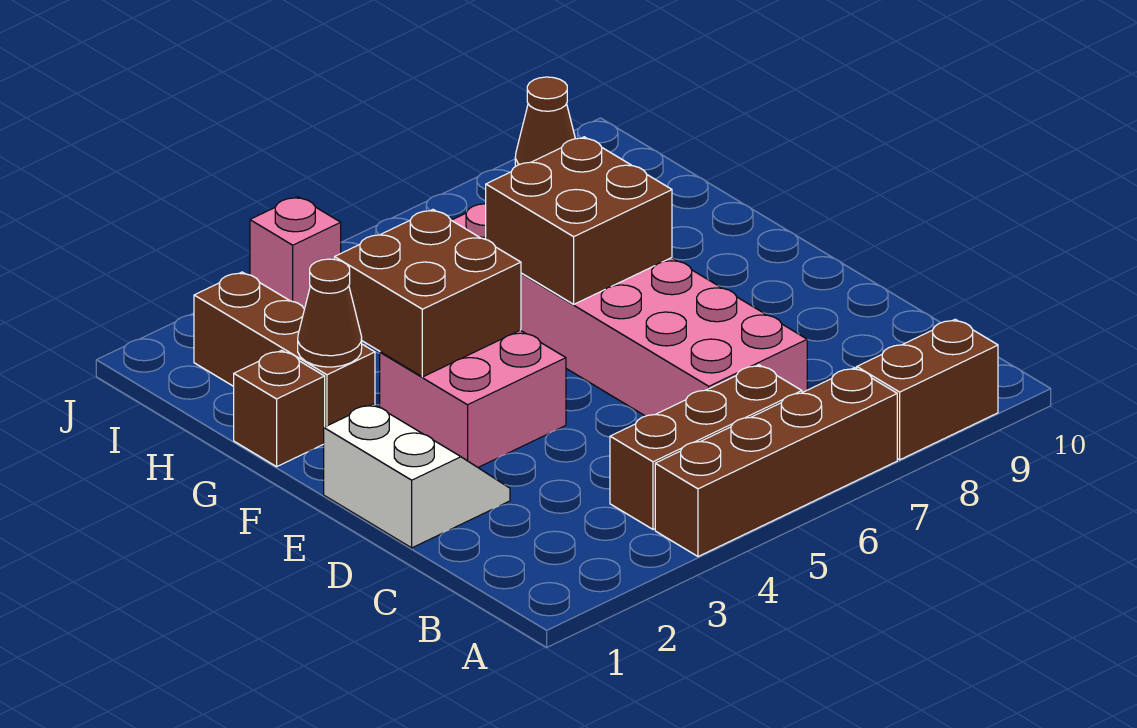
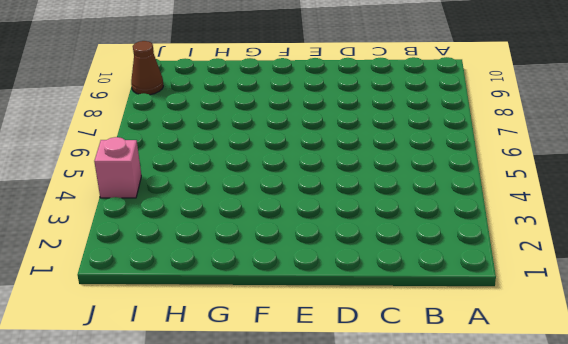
none -> brown 1x4 brick [655,368,897,557]
none -> brown 1x2 brick [857,319,998,460]
none -> brown 1x3 brick [610,365,802,529]

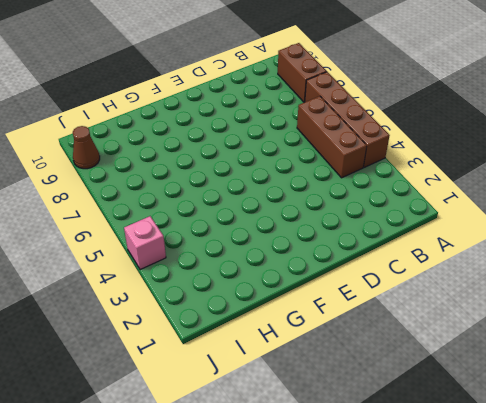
none -> pink 2x6 brick [452,204,807,416]
none -> white 2x2 slope [324,404,510,548]
none -> pink 2x2 brick [380,330,566,467]

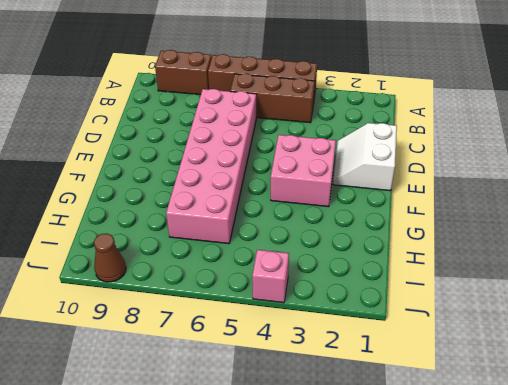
none -> brown 1x1 brick [234,350,325,467]
none -> brown 1x3 brick [194,272,375,427]
none -> brown 2x2 brick [335,210,521,377]

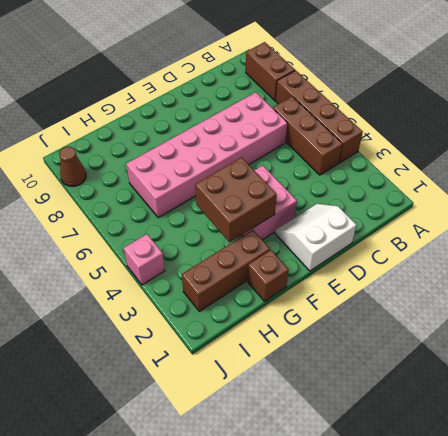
none -> brown 2x2 brick [486,137,672,304]
none -> brown 1x1 cone [298,259,362,367]

